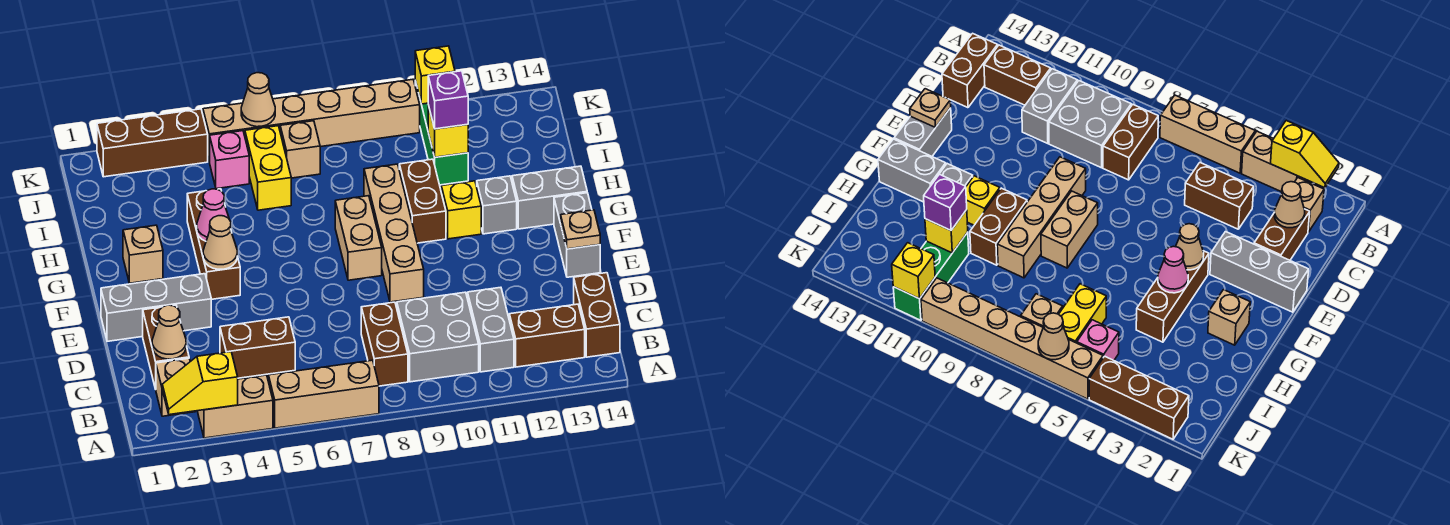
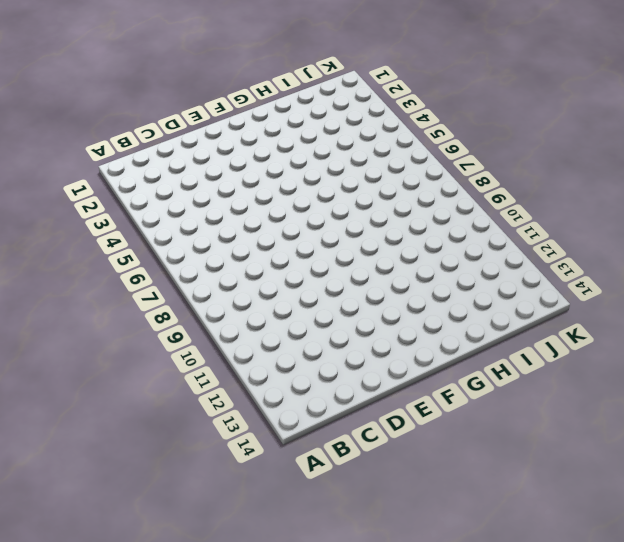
none -> tan 1x2 brick [198,375,273,438]
none -> tan 1x3 brick [268,360,379,428]
none -> tan 1x1 brick [156,358,196,416]
none -> brown 1x2 brick [361,302,408,386]

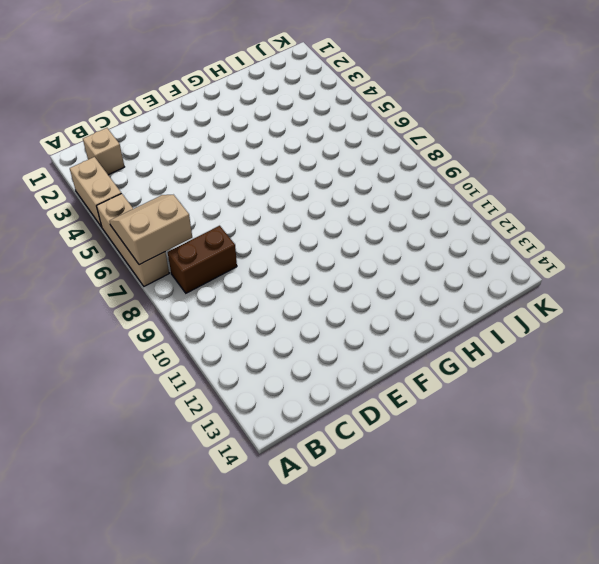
tan 2x2 slope [109,195,192,265] -> none
none -> grey 2x2 brick [397,292,479,382]
none -> grey 1x2 brick [468,287,514,372]
none -> brown 1x2 brick [509,304,585,367]
none -> brown 1x2 brick [574,273,620,357]

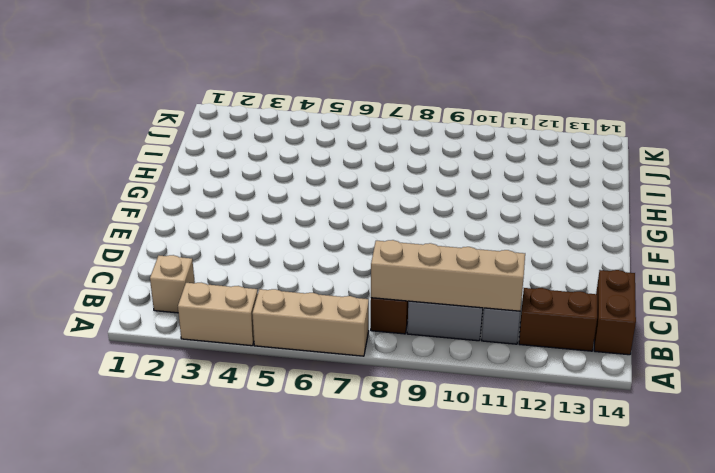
tan 1x4 brick [371,240,525,311] -> tan 1x4 brick turned to [364,164,424,302]
none -> brown 1x2 brick [143,305,189,389]
none -> brown 1x2 brick [220,317,295,378]
none -> grey 1x3 brick [101,274,211,341]
none -> grey 1x2 brick [554,193,600,277]

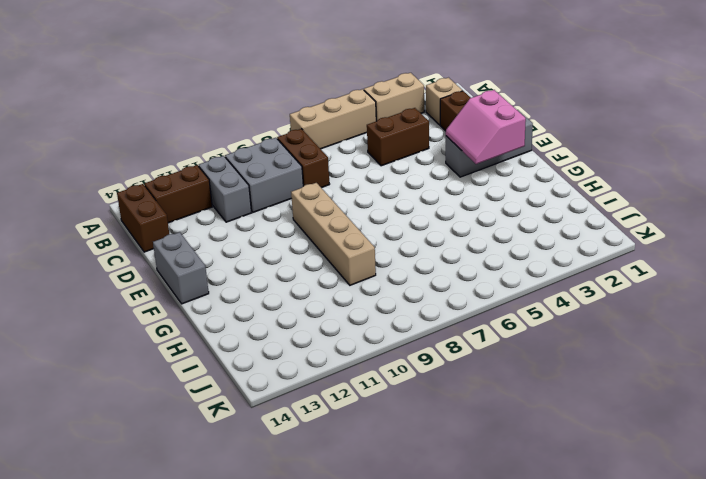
pink 2x2 slope [446,90,526,164] -> none
none -> brown 1x3 brick [187,189,240,299]
none -> tan 1x2 brick [335,196,382,280]
none -> tan 1x1 brick [123,225,163,283]
none -> brown 1x2 brick [399,159,446,243]

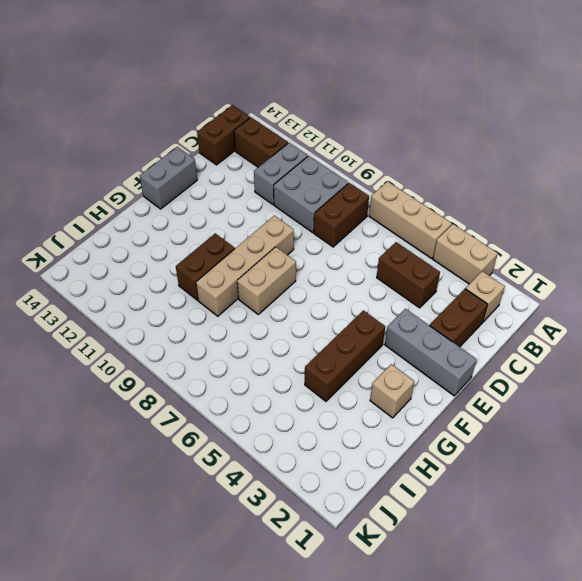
none -> yellow 1x1 brick [441,181,481,239]
none -> grey 1x1 brick [477,176,517,234]
none -> grey 1x2 brick [512,166,587,229]
none -> yellow 1x2 brick [245,126,291,210]

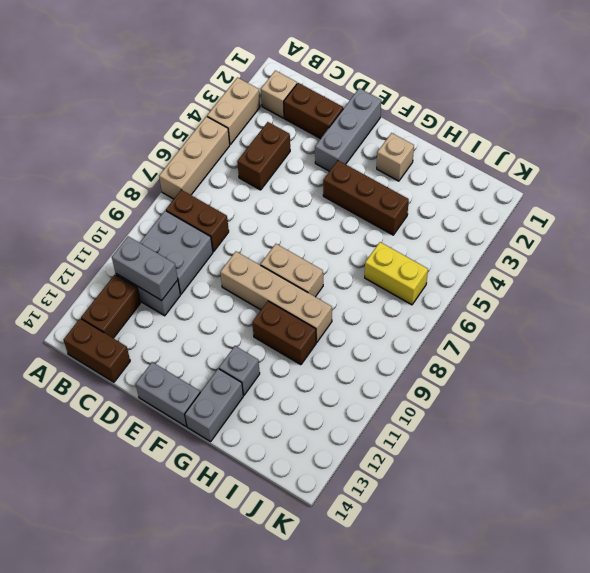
grey 1x2 brick [112,236,178,300] -> none
none -> yellow 1x1 brick [441,181,481,239]
none -> green 1x3 brick [415,81,468,185]
none -> pink 1x1 brick [210,131,249,189]
none -> tan 1x1 brick [280,121,320,178]

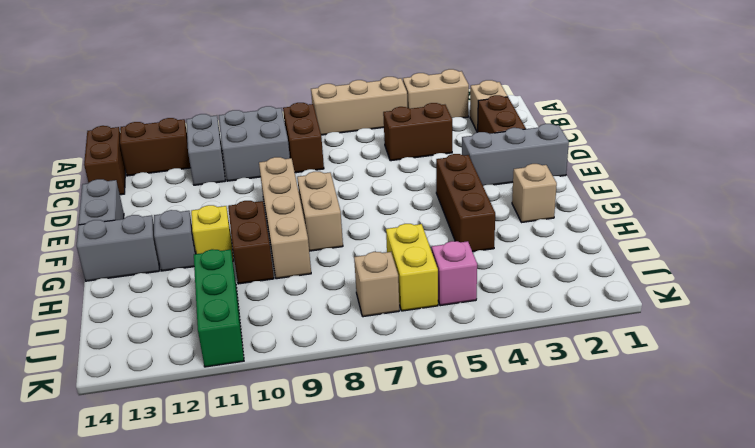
none -> brown 1x3 brick [97,109,208,177]
none -> tan 1x6 brick [203,79,420,162]
none -> yellow 1x2 slope [162,352,238,415]
none -> tan 1x1 cone [152,305,186,359]

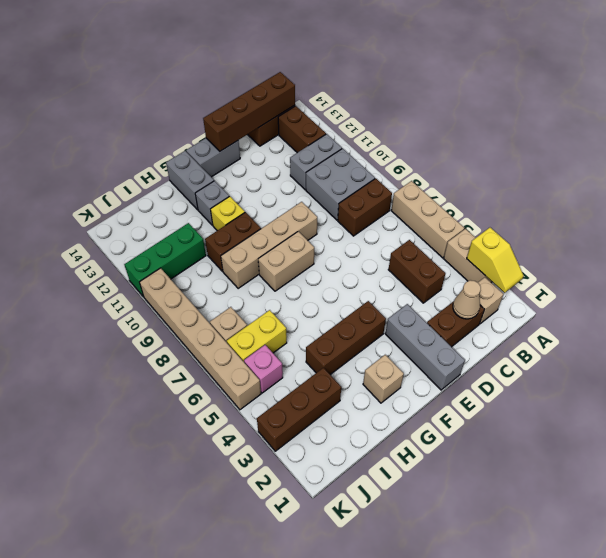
brown 1x4 brick [203,72,295,151] -> tan 1x1 plate [561,210,600,249]
brown 1x3 brick [257,368,341,451] -> brown 1x3 brick turned to [97,109,208,177]
none -> tan 1x1 cone [203,216,237,269]
none -> pink 1x1 cone [197,189,229,241]
none -> yellow 1x1 brick [428,105,468,157]
none -> tan 1x1 cone [241,73,275,127]

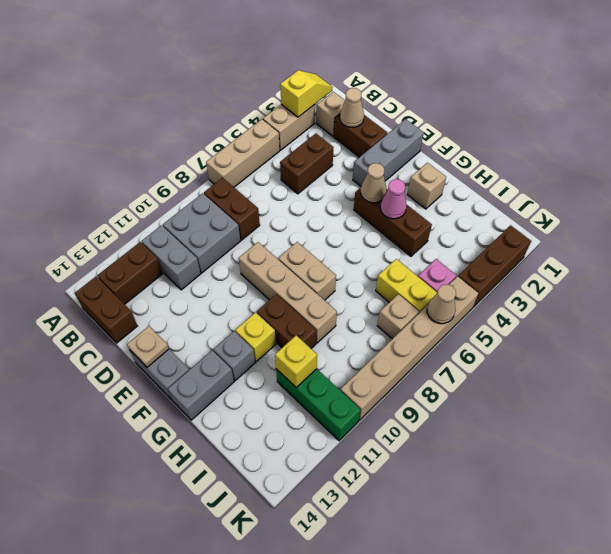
none -> yellow 1x1 brick [415,46,455,104]
none -> purple 1x1 brick [428,71,468,129]

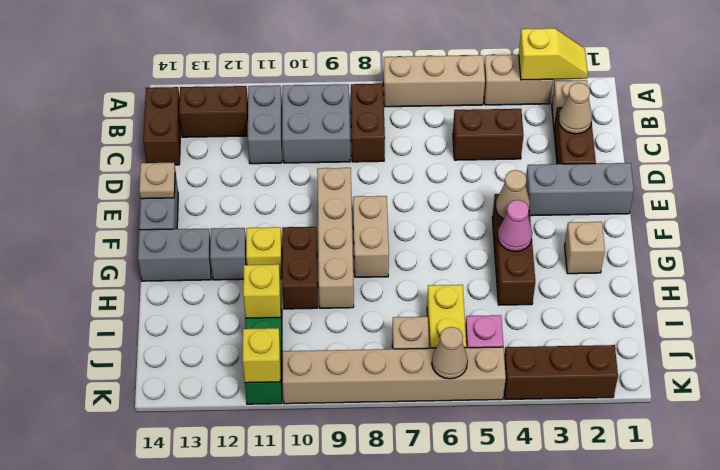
none -> purple 1x1 brick [428,71,468,129]

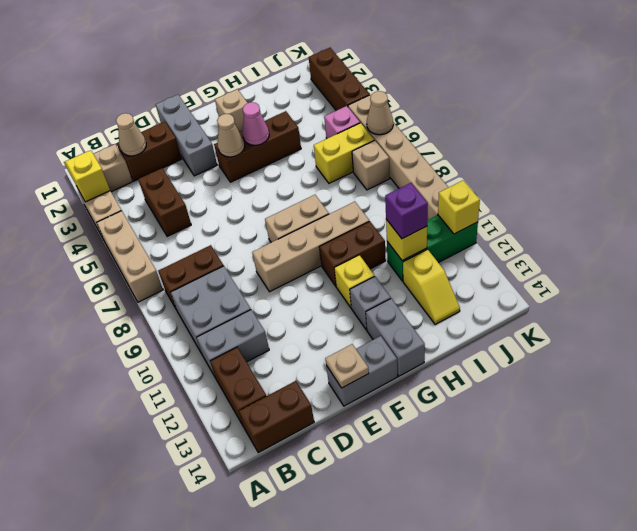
yellow 1x2 slope [403,249,460,325] -> none

